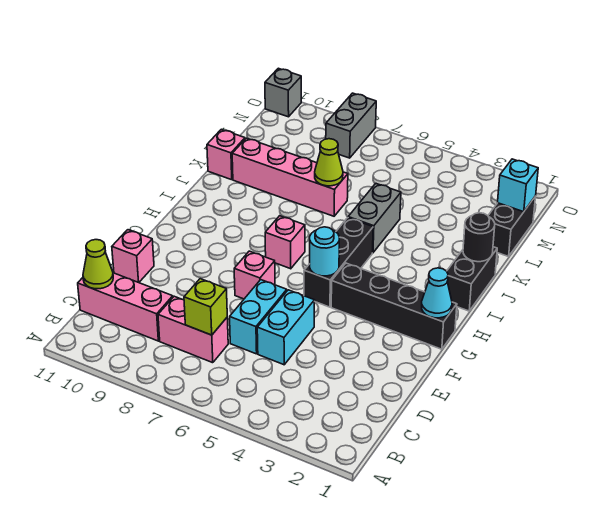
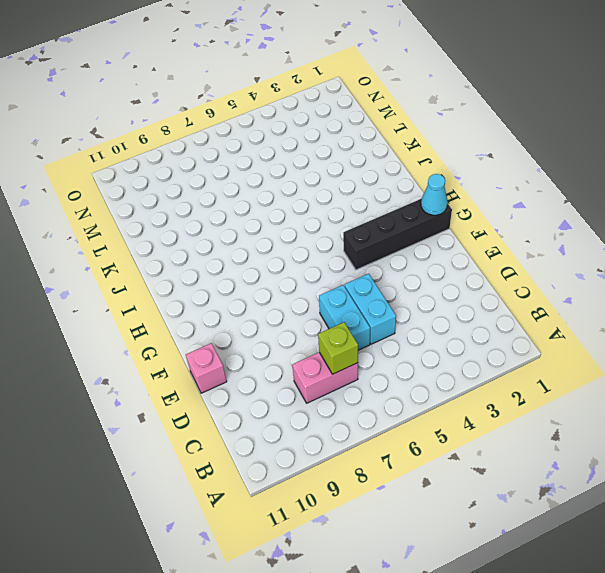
none -> pink 1x3 brick [78,273,173,341]
none -> pink 1x1 brick [234,251,275,299]
none -> black 1x3 brick [304,218,373,307]

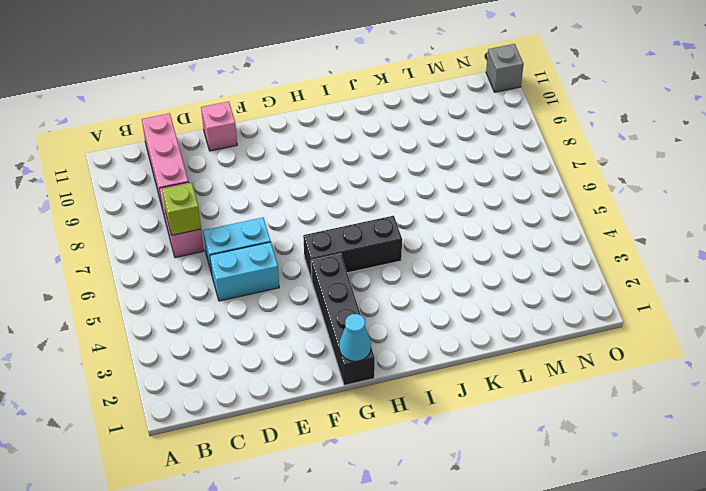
none -> pink 1x1 brick [234,251,275,299]
none -> pink 1x1 brick [265,216,305,269]
none -> black 1x2 brick [447,247,497,311]

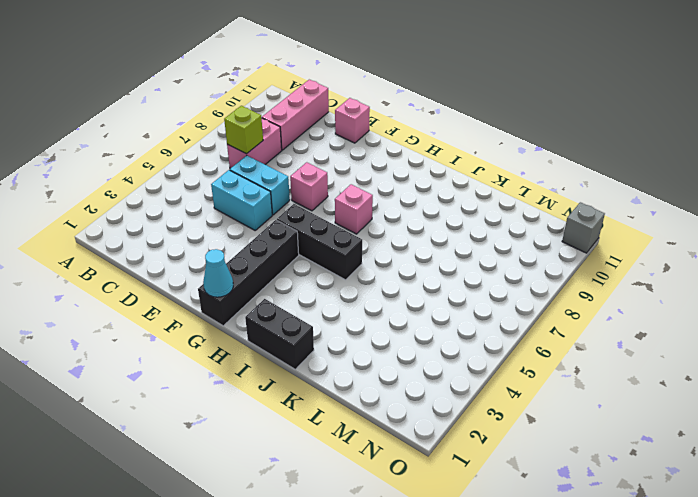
none -> grey 1x2 brick [348,183,401,253]
none -> pink 1x4 brick [232,138,348,216]
none -> pink 1x1 brick [207,129,245,180]

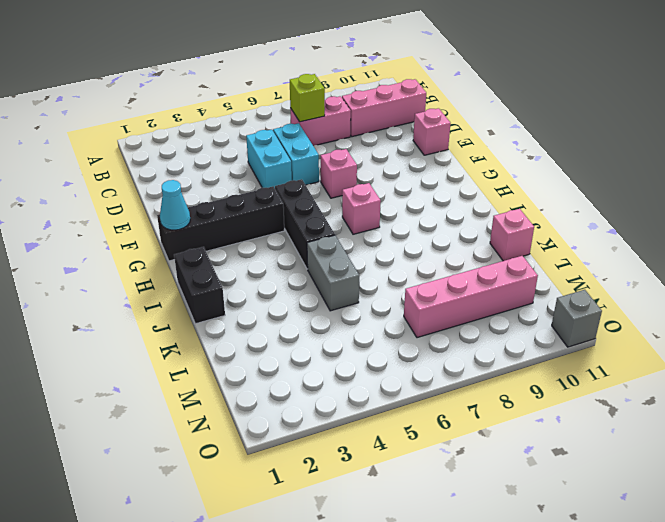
pink 1x4 brick [404,256,538,338] -> pink 1x4 brick moved to [232,138,348,216]
none -> black 1x2 brick [488,196,536,257]
none -> grey 1x2 brick [326,93,376,158]
none -> lime 1x1 cone [83,240,113,289]

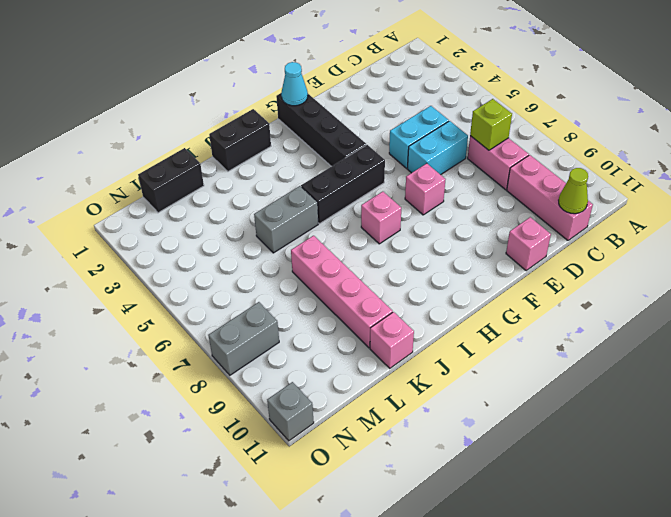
none -> cyan 1x1 round brick [310,227,339,276]
none -> black 1x1 round brick [463,213,495,262]
none -> lime 1x1 cone [315,139,343,186]

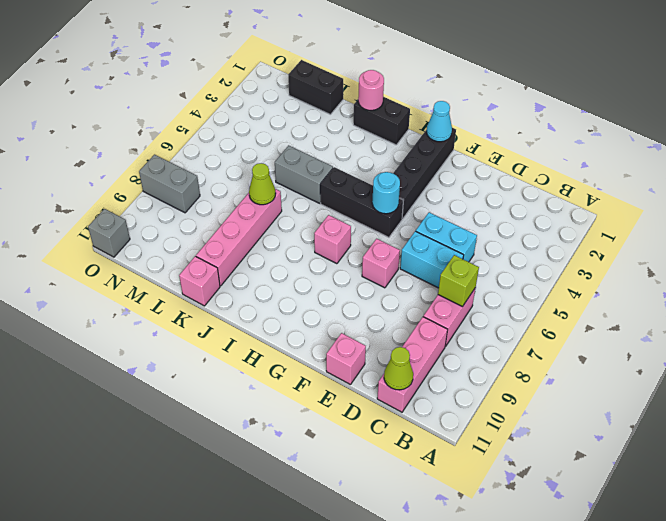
pink 1x1 round brick [358,70,384,110] -> black 1x1 round brick [463,213,495,262]
none -> cyan 1x1 brick [498,159,538,212]

